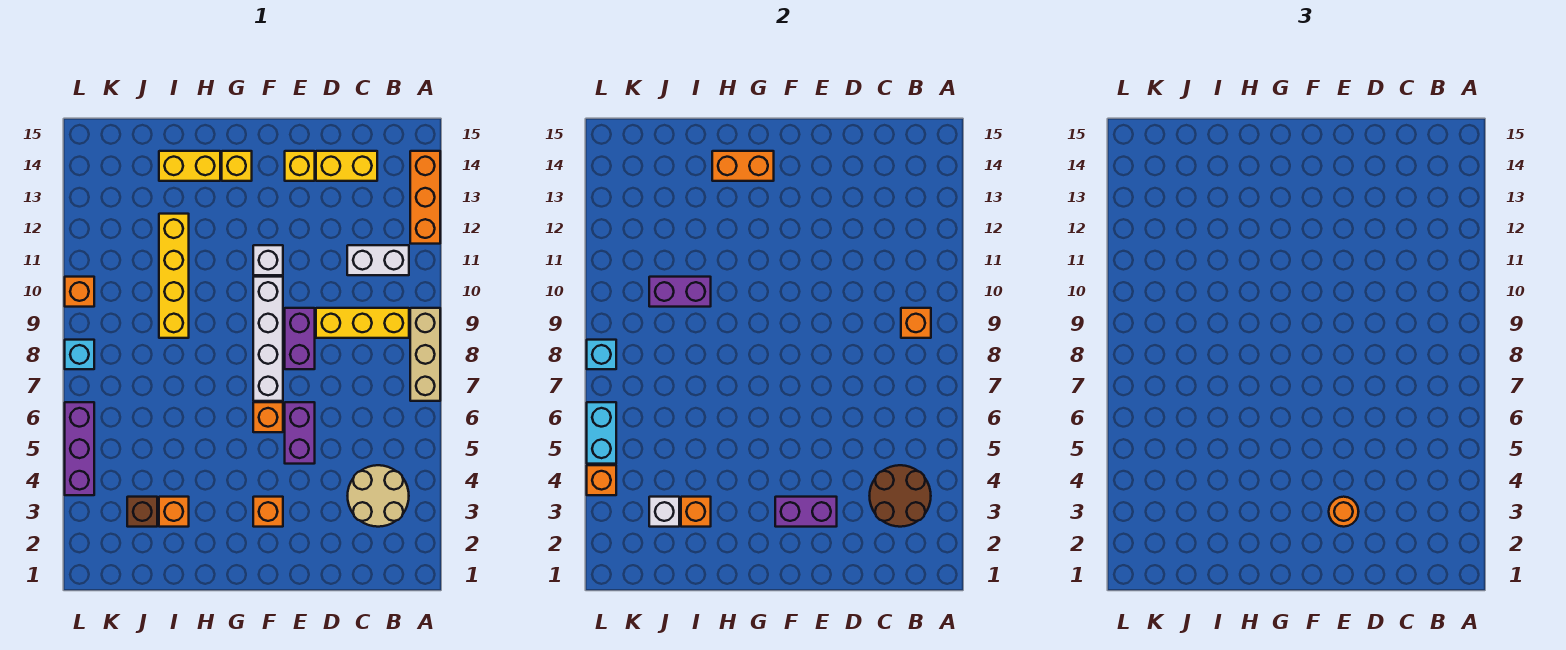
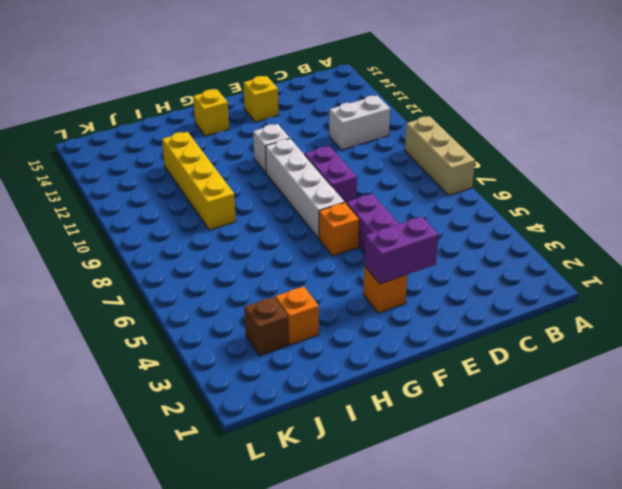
none -> orange 1x3 brick [410,151,440,244]
none -> tan 2x2 round brick [348,465,409,527]
none -> yellow 1x3 brick [316,308,409,338]
none -> yellow 1x2 brick [316,151,377,181]

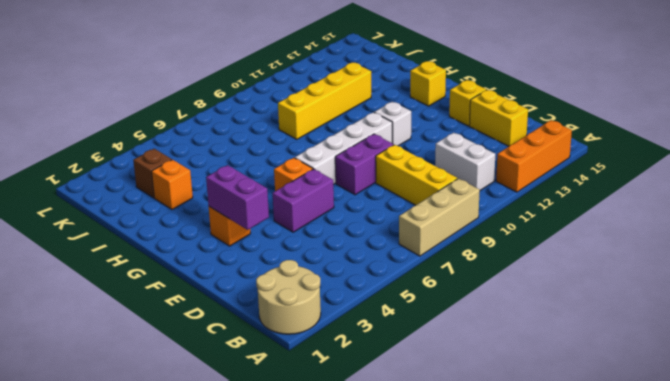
tan 2x2 round brick [256,260,321,334] -> tan 2x2 round brick moved to [348,465,409,527]
none -> yellow 1x2 brick [159,151,220,181]
none -> purple 1x3 brick [65,402,94,495]
none -> cyan 1x1 brick [65,340,94,369]
none -> orange 1x1 brick [65,277,94,307]

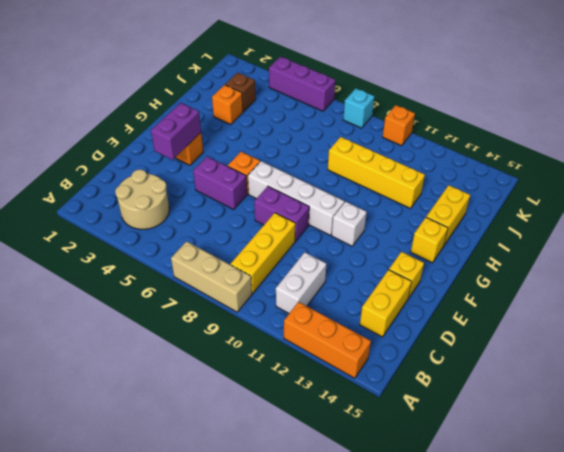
none -> brown 2x2 round brick [870,465,931,527]
none -> orange 1x1 brick [901,308,931,338]
none -> orange 1x2 brick [712,151,774,181]
none -> orange 1x1 brick [681,497,711,527]

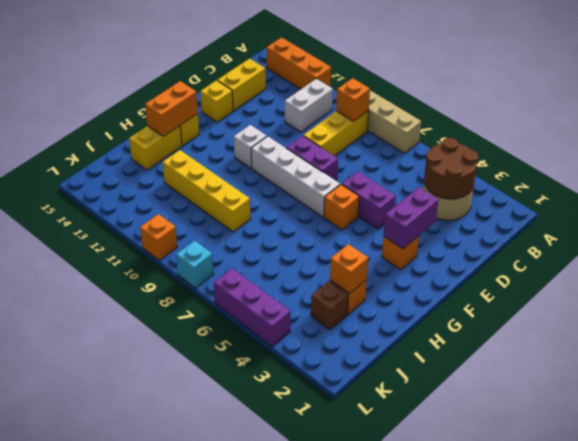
none -> purple 1x2 brick [649,277,711,307]
none -> white 1x1 brick [649,497,679,527]
none -> orange 1x1 brick [587,465,616,495]
none -> cyan 1x2 brick [587,402,616,464]

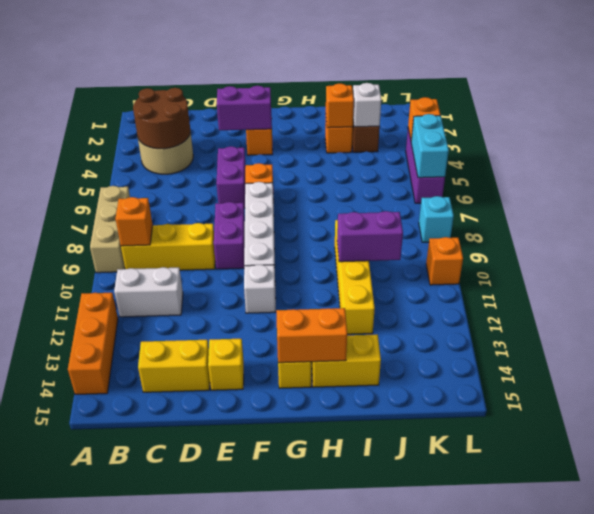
none -> cyan 1x1 brick [587,340,616,369]
none -> orange 1x1 round brick [1329,497,1359,527]

